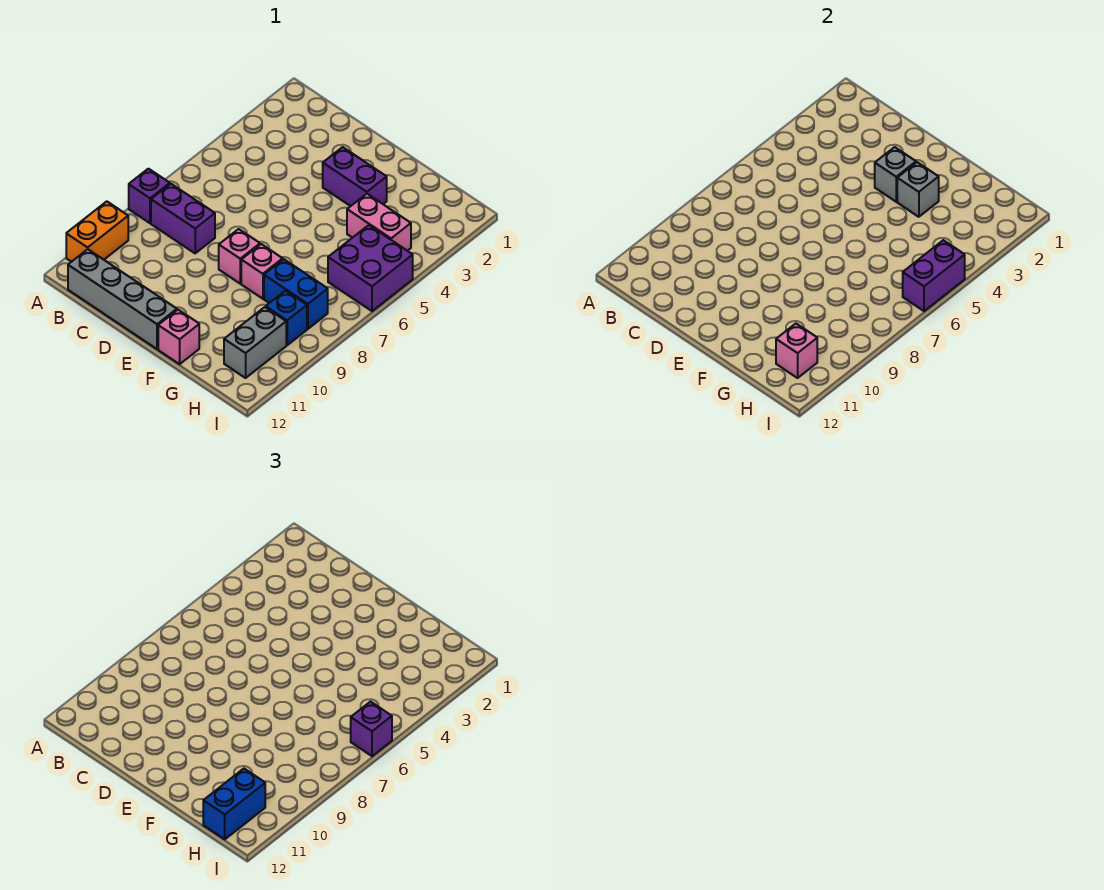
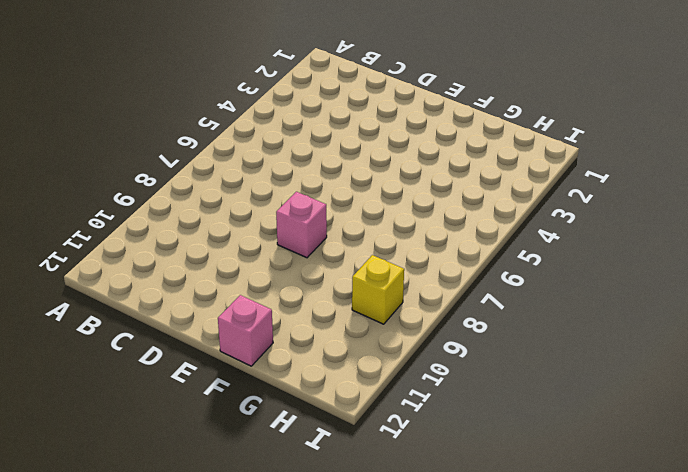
yellow 1x1 brick [352,255,404,324] -> blue 1x1 brick [266,291,307,345]
none -> purple 1x1 brick [129,169,170,223]
none -> orange 1x2 brick [66,201,128,262]
none -> purple 1x2 brick [151,184,215,253]

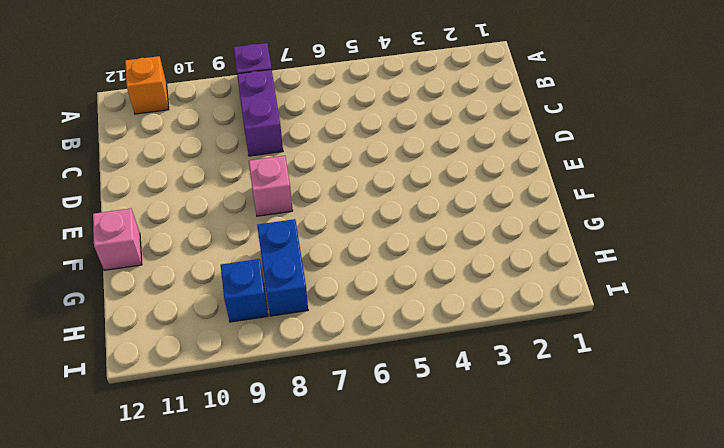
orange 1x1 brick [125,56,169,114] -> orange 1x2 brick [66,201,128,262]
none -> grey 1x4 brick [68,249,177,349]
none -> purple 1x2 brick [323,147,387,206]
none -> pink 1x1 brick [241,244,283,299]

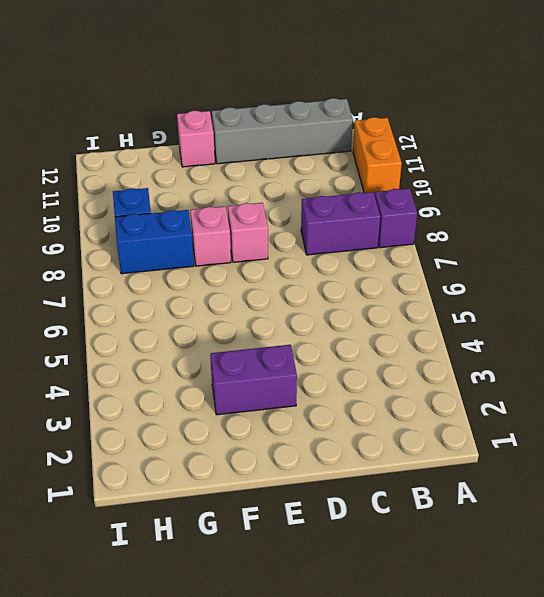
none -> pink 1x2 brick [347,194,411,251]
none -> purple 2x2 brick [328,225,413,311]
none -> grey 1x2 brick [224,307,286,378]

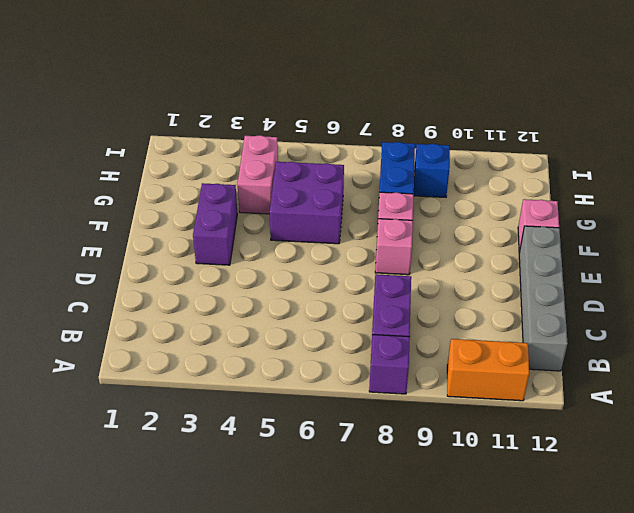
purple 2x2 brick [270,162,344,244] -> purple 2x2 brick moved to [328,225,413,311]
none -> grey 1x2 brick [224,307,286,378]
none -> grey 1x1 brick [875,147,916,202]
none -> grey 1x1 brick [897,162,939,217]

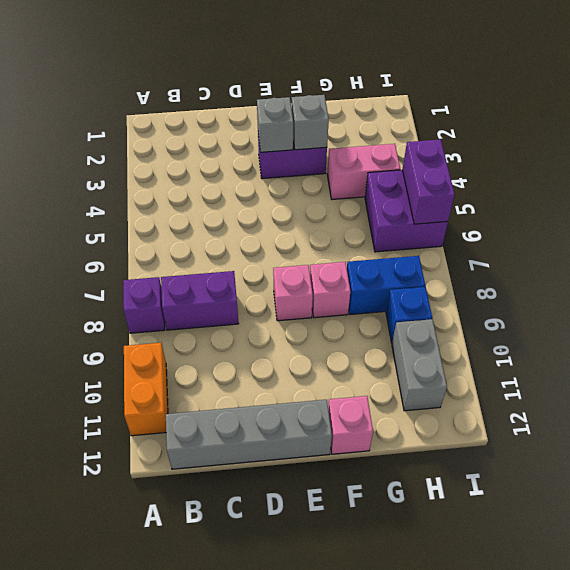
none -> pink 1x1 brick [776,324,817,378]
none -> blue 1x2 brick [203,769,265,839]
none -> purple 1x1 brick [351,702,392,756]

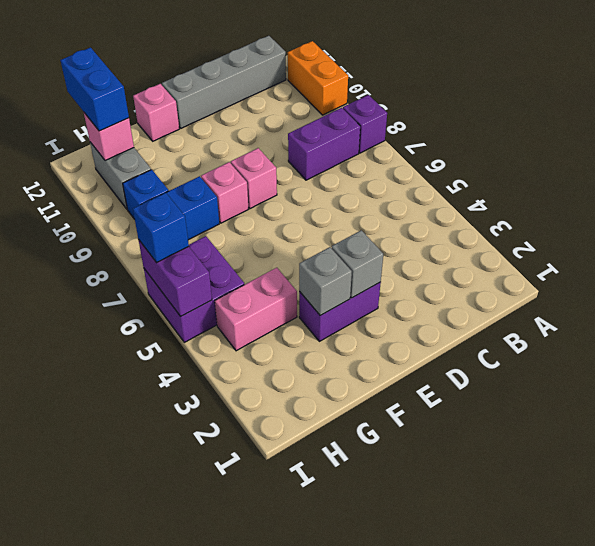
blue 1x1 brick [133,193,189,263] -> purple 1x1 brick [351,702,392,756]

